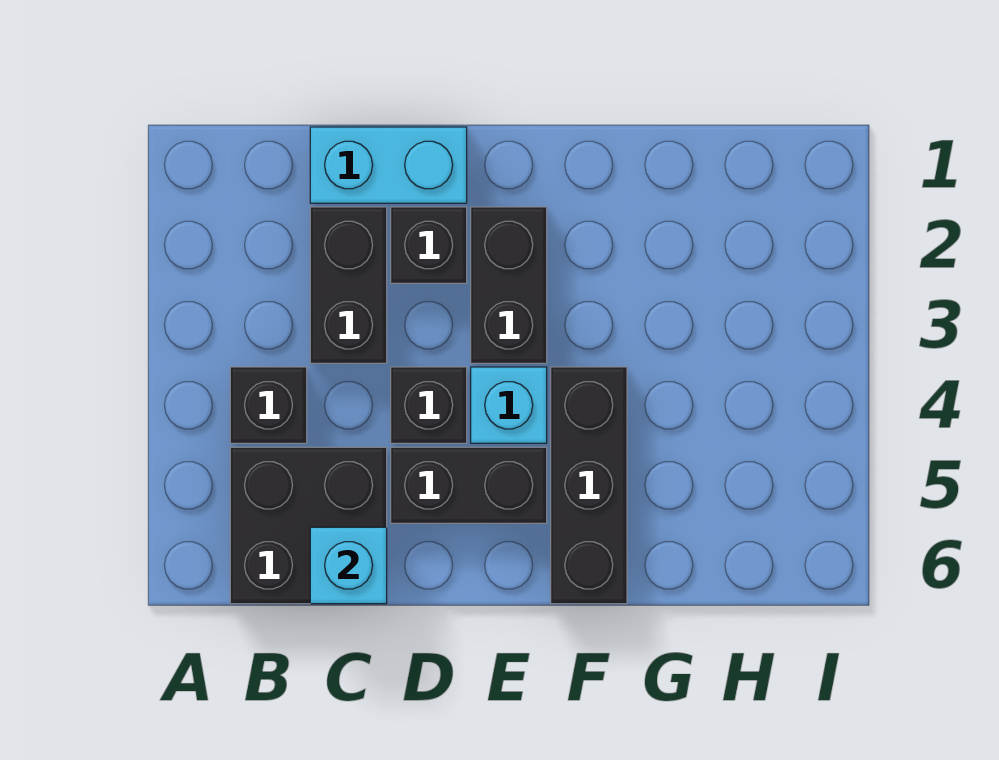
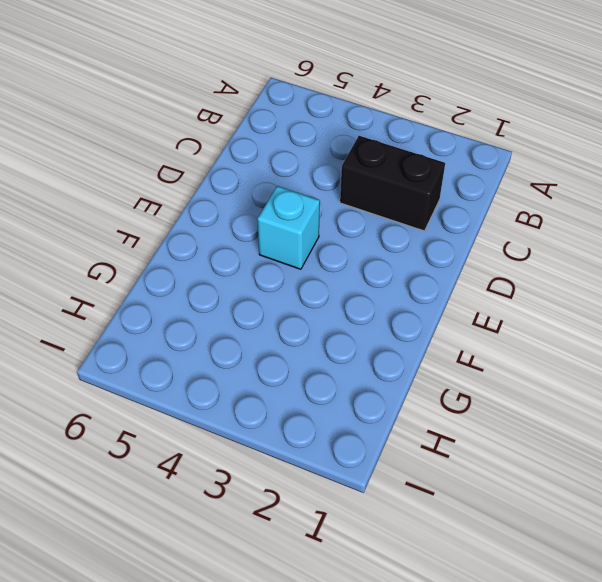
none -> black 1x1 brick [230,367,307,443]
none -> black 2x2 brick [230,447,387,604]

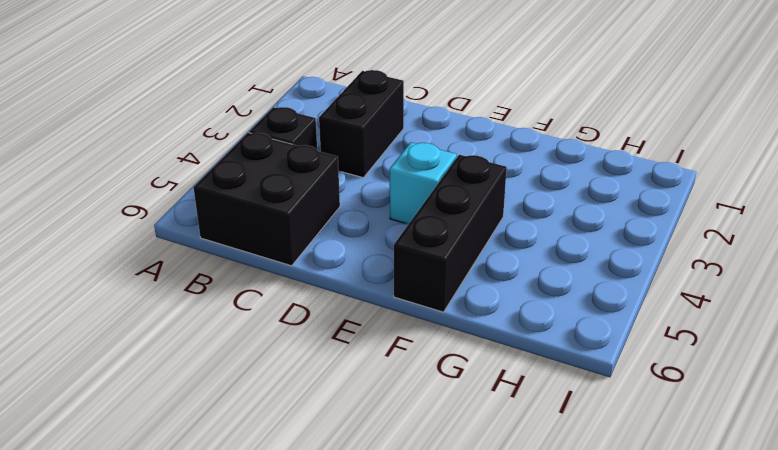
none -> cyan 1x2 brick [310,127,467,203]
none -> black 1x1 brick [391,207,467,283]

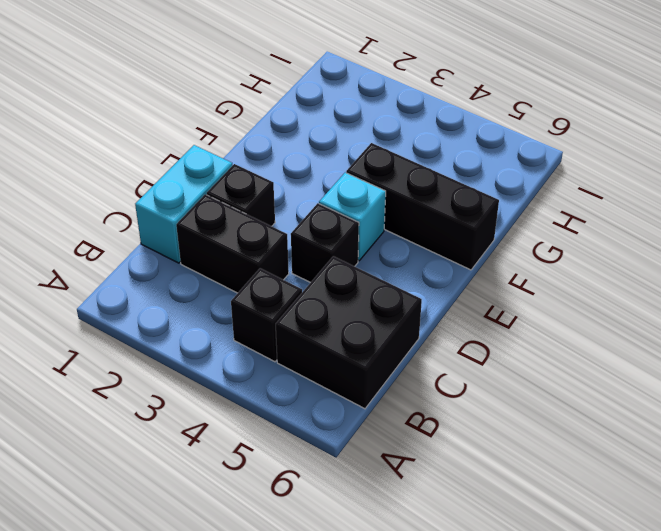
none -> black 1x2 brick [391,447,547,523]
none -> black 1x2 brick [471,207,547,363]

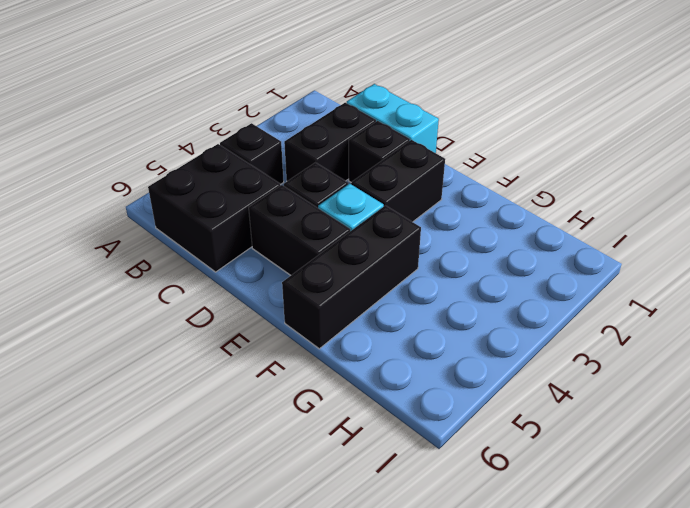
none -> cyan 1x1 brick [310,527,387,604]

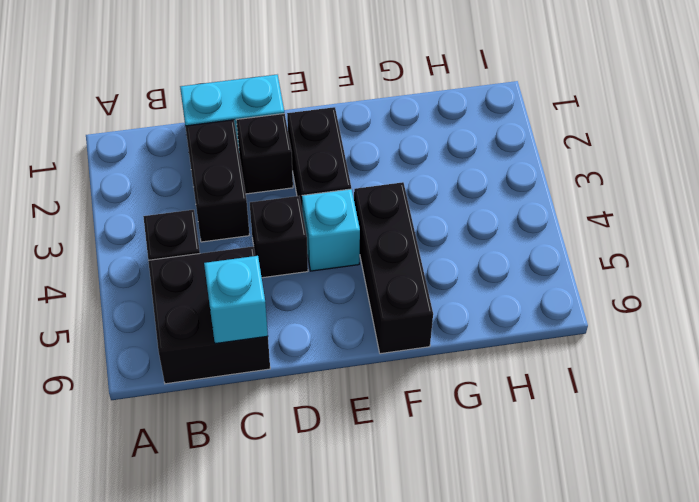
none -> black 1x2 brick [391,447,547,523]

